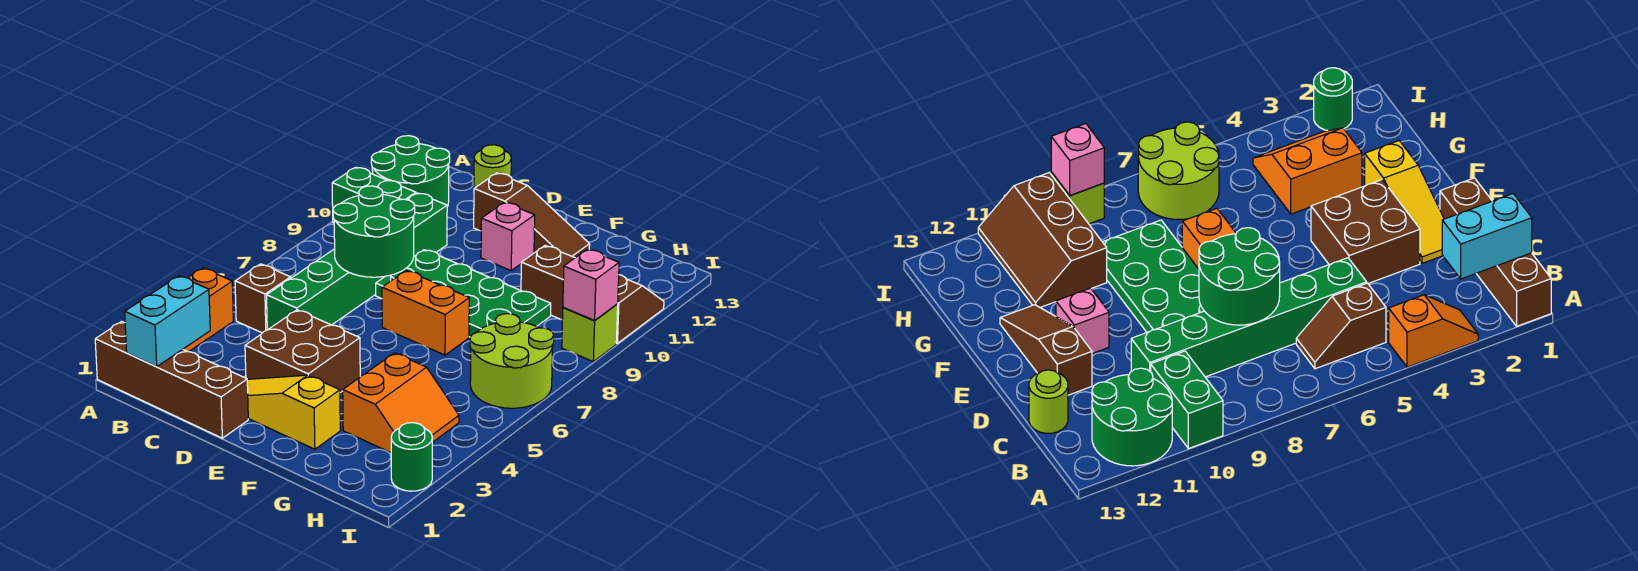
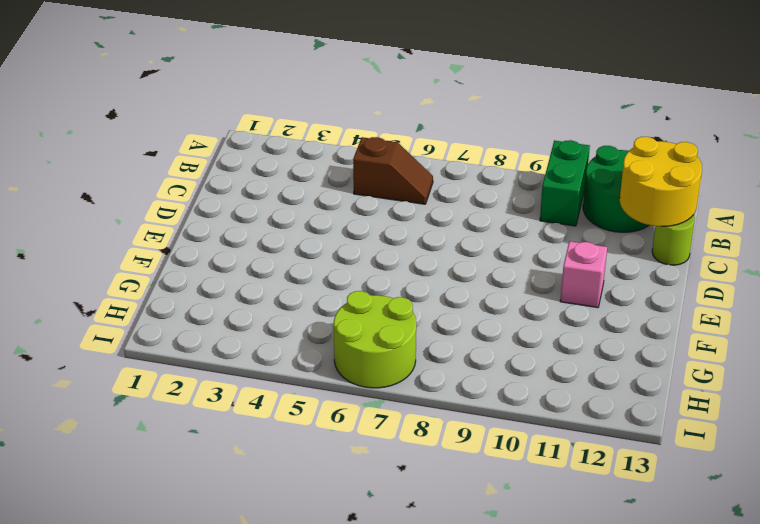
yellow 2x2 round brick [620,137,702,226] -> none
none -> brown 1x4 brick [95,321,248,438]
none -> orange 1x2 slope [183,268,233,352]
none -> green 1x6 brick [267,193,447,330]

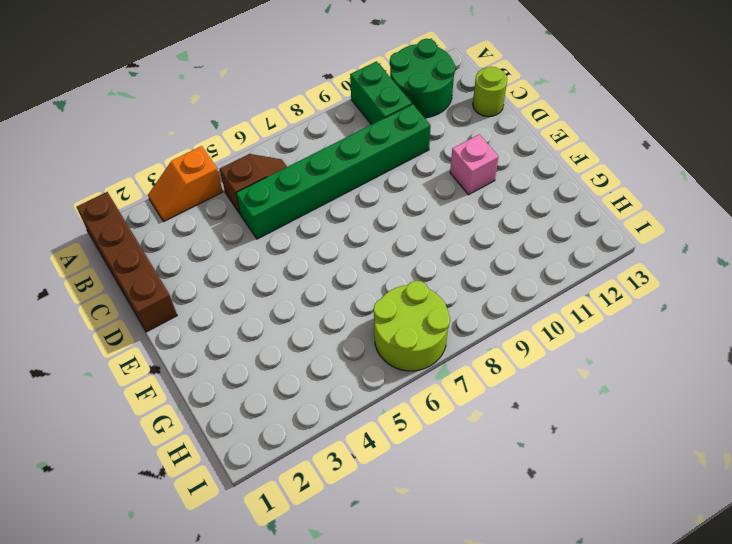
none -> yellow 1x3 slope [247,375,340,449]
none -> brown 2x2 brick [245,310,360,393]
none -> green 2x4 plate [376,250,551,337]

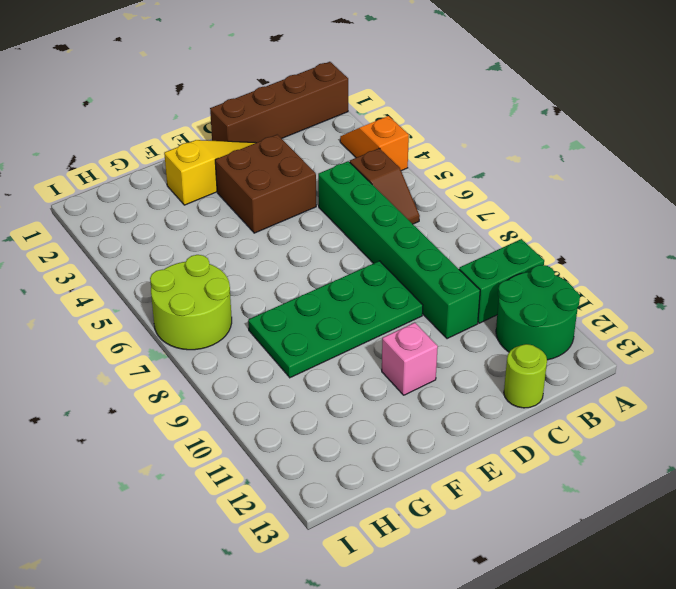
none -> brown 1x3 slope [474,173,590,258]
none -> orange 1x2 brick [382,271,469,355]
none -> orange 2x2 slope [343,353,459,453]

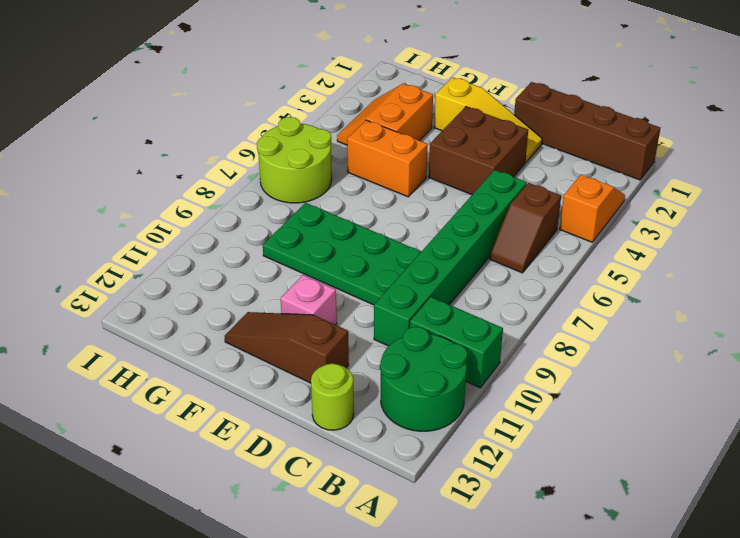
orange 1x2 brick [347,120,428,197] -> orange 1x2 brick moved to [382,271,469,355]
none -> brown 2x3 slope [521,245,664,343]
none -> green 1x1 round brick [391,423,432,491]
none -> lime 1x1 brick [562,304,618,362]

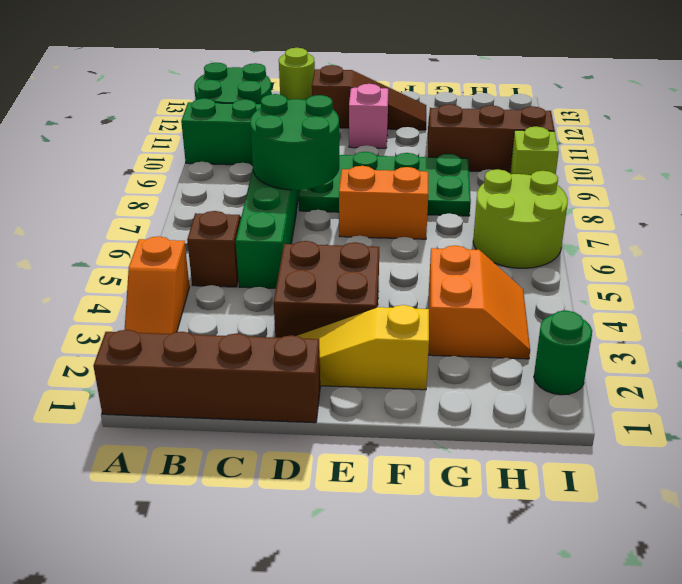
none -> cyan 1x2 brick [125,276,210,367]
none -> pink 1x1 brick [563,249,619,320]

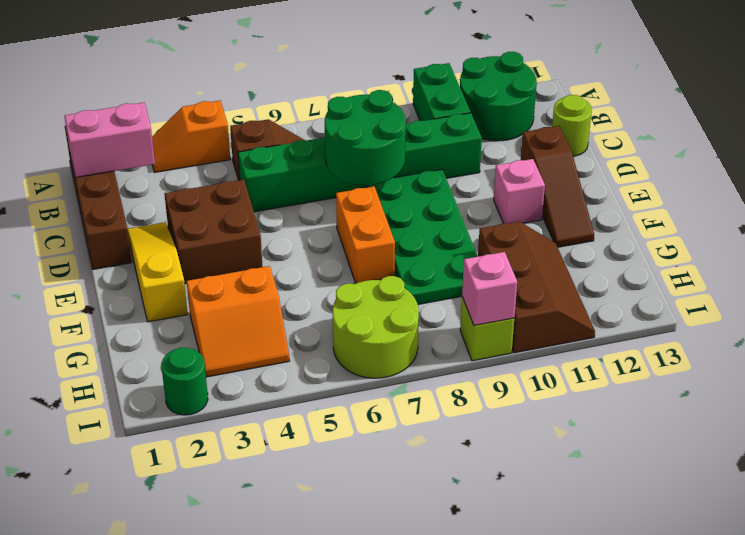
pink 1x2 brick [64,102,155,178] -> cyan 1x2 brick [125,276,210,367]

